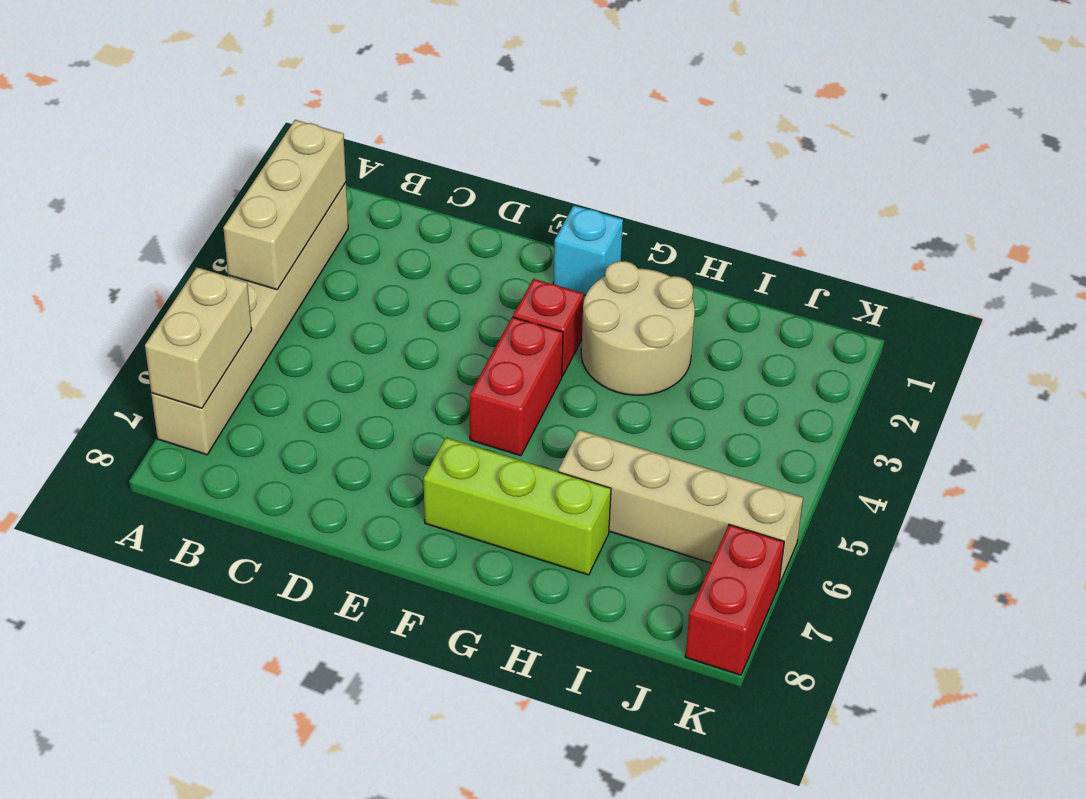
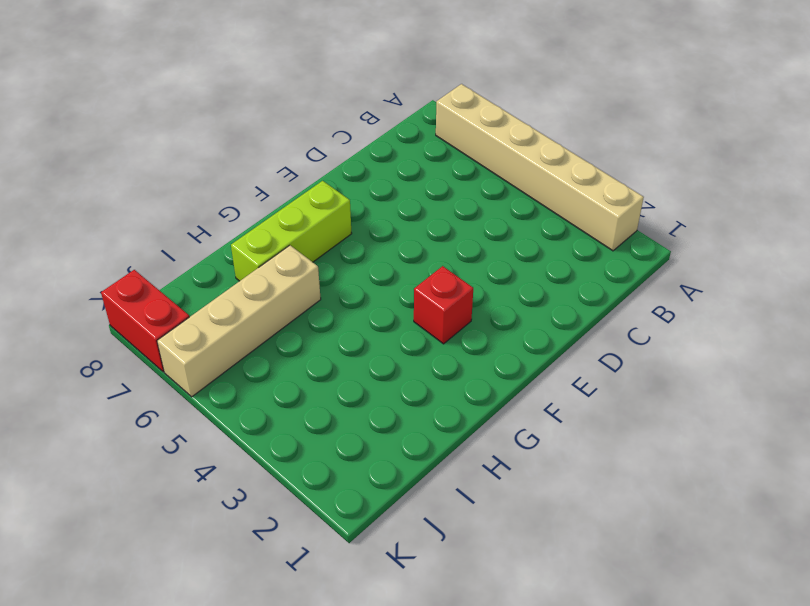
none -> cyan 1x1 brick [553,206,623,295]
none -> red 1x2 brick [470,317,563,456]

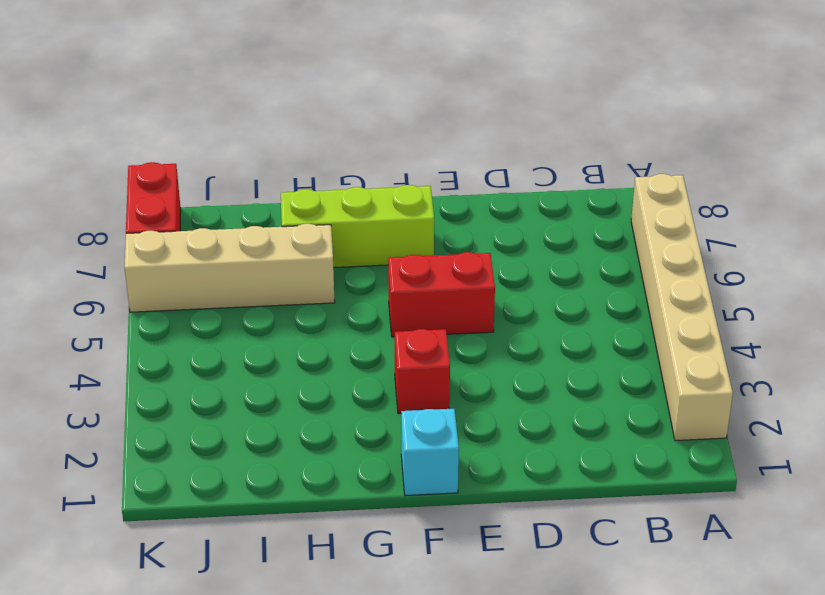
red 1x2 brick [388,252,495,337] -> red 1x2 brick turned to [470,317,563,456]
none -> tan 2x2 round brick [581,261,695,395]
none -> tan 1x3 brick [223,120,346,290]

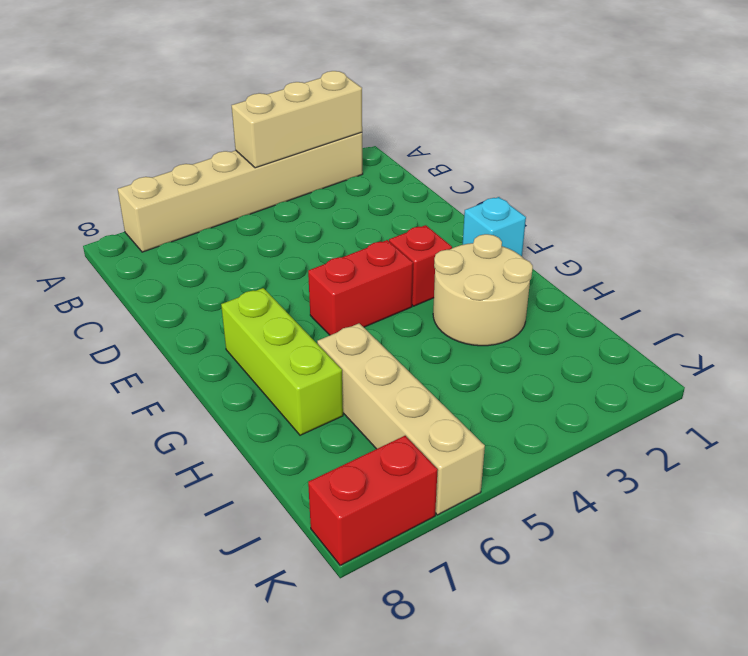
none -> tan 1x2 brick [145,267,252,408]

